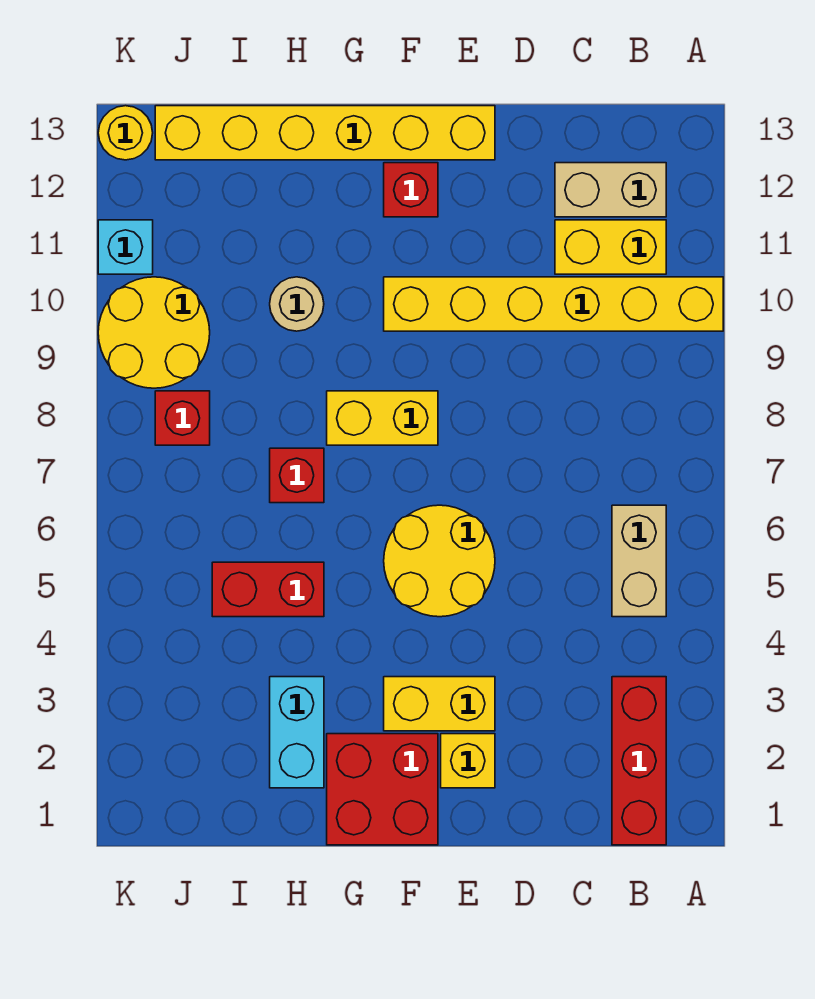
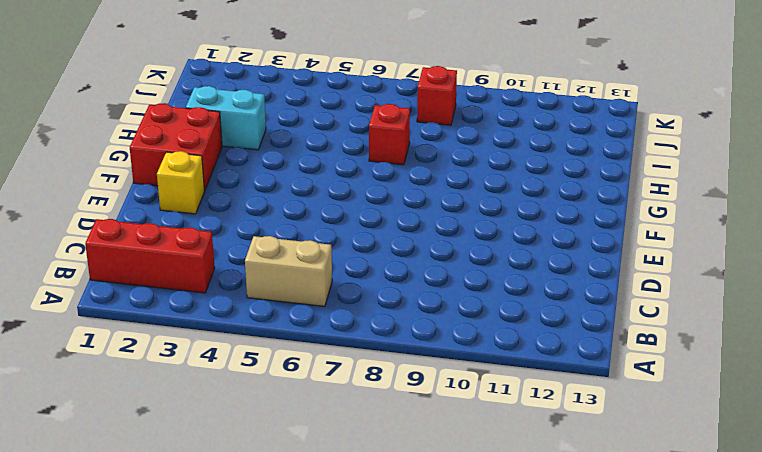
none -> yellow 1x6 brick [384,277,723,331]
none -> yellow 1x2 brick [555,220,666,274]
none -> tan 1x2 brick [555,163,666,217]

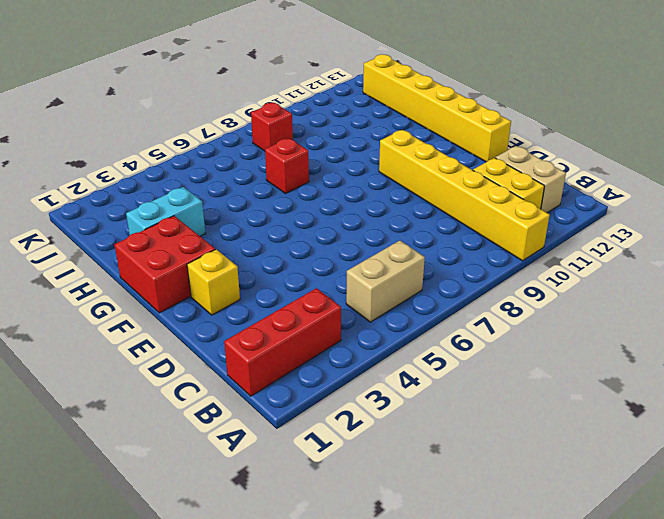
none -> yellow 1x2 brick [384,677,495,731]
none -> yellow 2x2 round brick [384,505,495,617]
none -> yellow 1x2 brick [327,391,438,445]

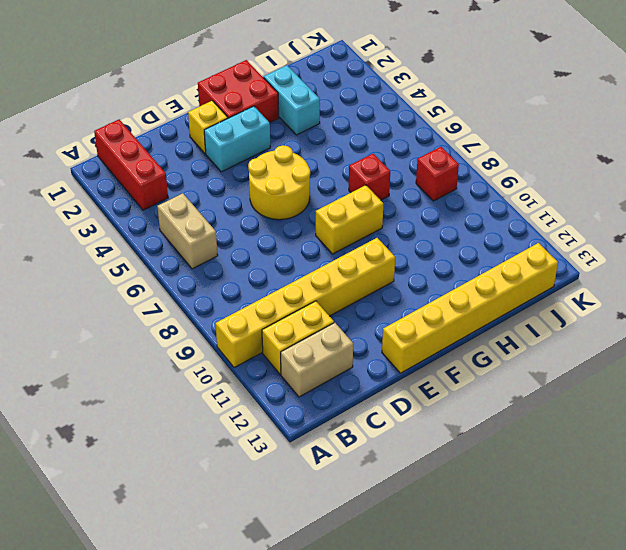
cyan 1x2 brick [204,106,270,172] -> yellow 1x2 brick [384,677,495,731]
none -> red 1x1 brick [384,163,438,217]
none -> red 1x2 brick [212,562,324,617]
none -> tan 1x1 round brick [270,277,324,331]

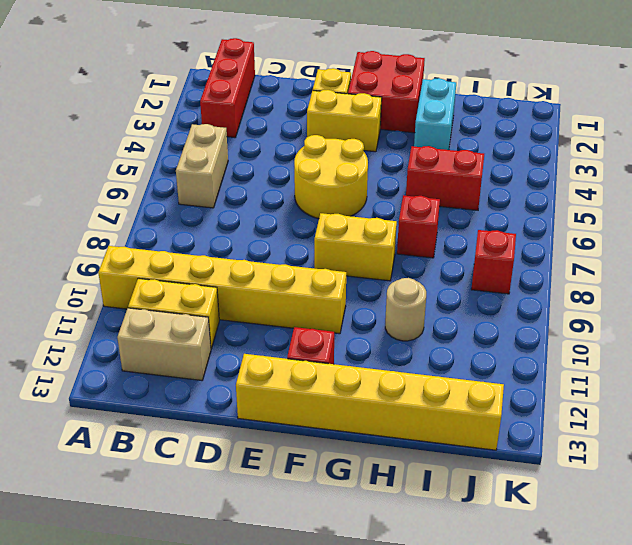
none -> yellow 2x2 round brick [98,277,210,388]
none -> cyan 1x1 brick [98,220,153,274]
none -> yellow 1x1 round brick [98,106,153,160]

